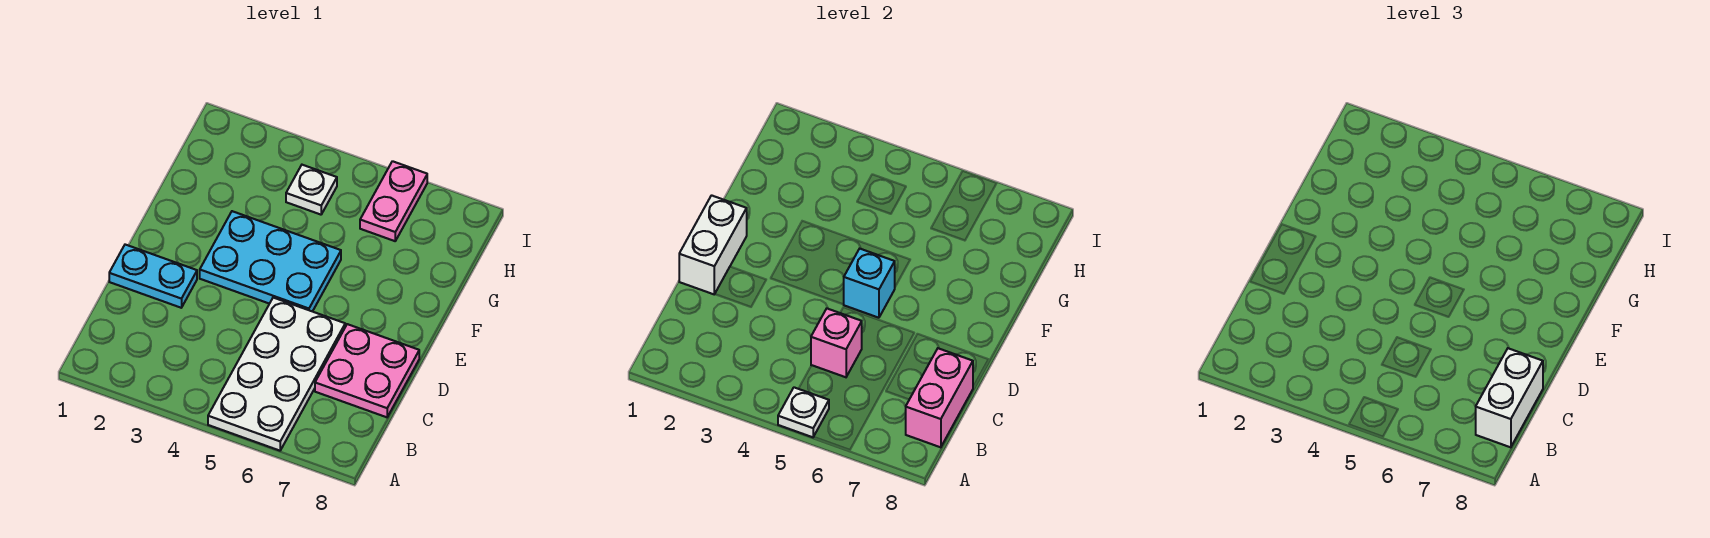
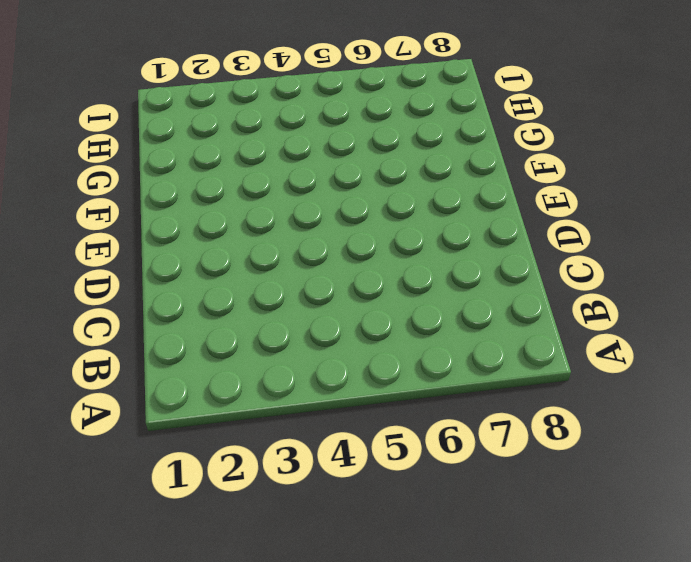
none -> white 2x4 plate [208,298,345,451]
none -> pink 2x2 plate [315,324,419,417]
none -> cyan 1x2 plate [109,245,197,308]

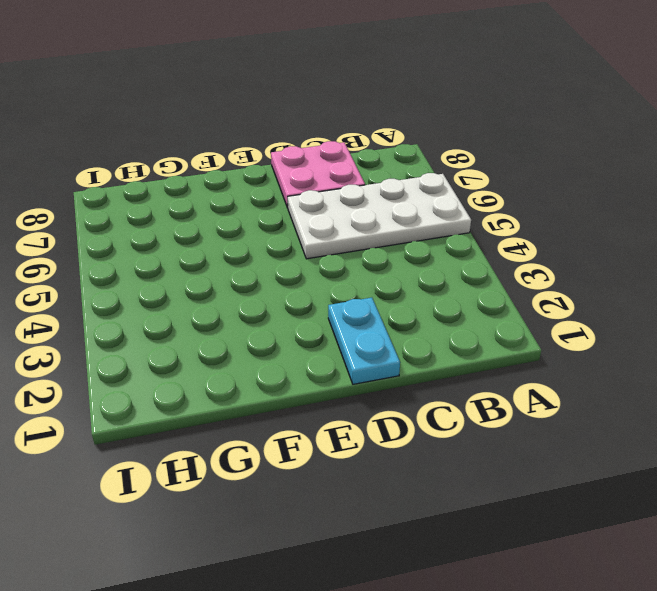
none -> cyan 2x3 plate [200,211,341,311]
none -> white 1x1 plate [286,165,337,215]
none -> pink 1x2 plate [360,161,427,241]

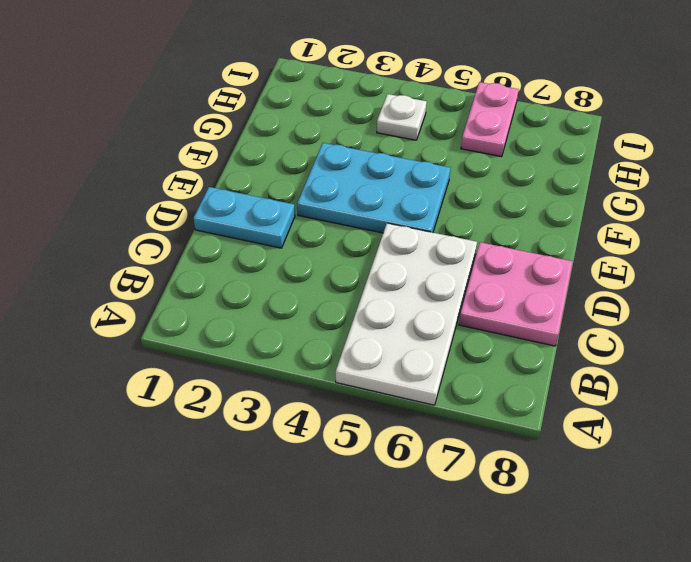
none -> white 1x1 plate [778,387,829,437]
none -> pink 1x2 brick [906,348,973,447]
none -> pink 1x1 brick [811,309,862,377]

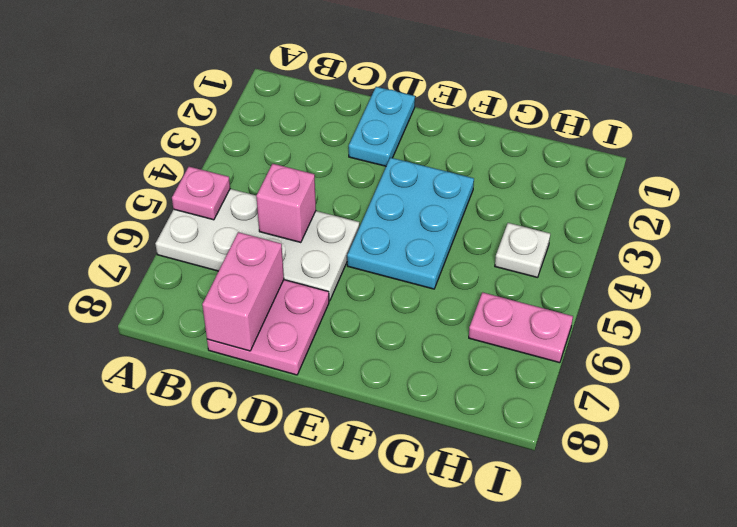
pink 1x1 plate [172,167,230,220] -> white 1x1 plate [778,387,829,437]
pink 1x2 brick [202,232,284,351] -> pink 1x2 brick turned to [906,348,973,447]
none -> white 1x2 brick [679,195,747,294]
none -> cyan 1x1 brick [843,249,895,318]
none -> white 1x2 brick [1476,348,1543,447]

